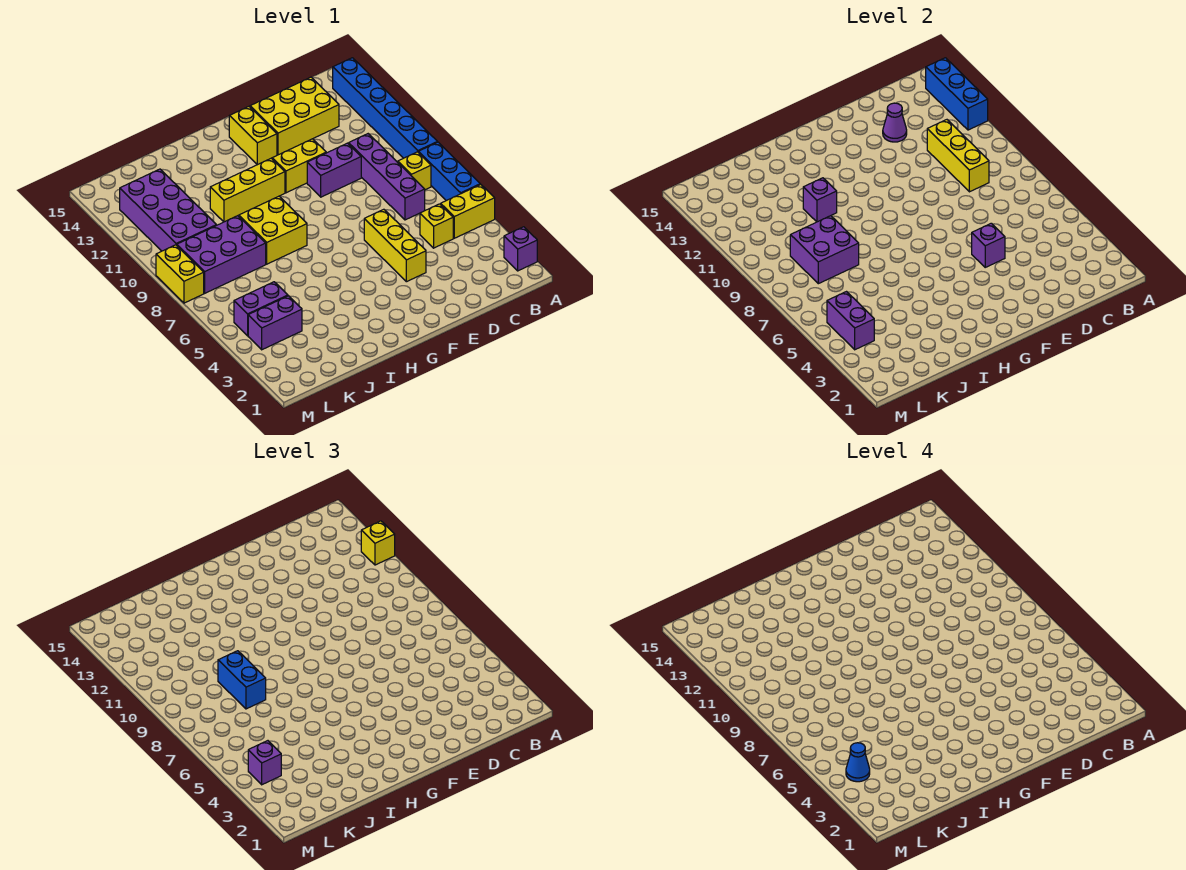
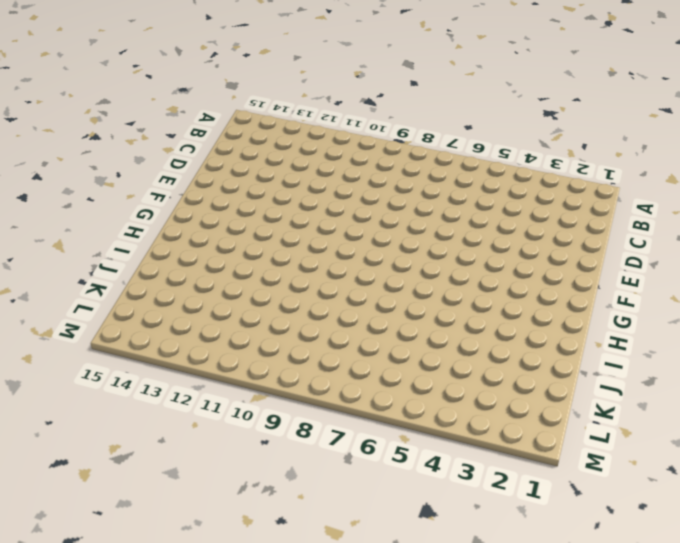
none -> purple 1x1 brick [504,227,537,271]
none -> yellow 1x2 brick [441,184,495,238]
none -> blue 1x3 brick [418,142,480,201]
none -> blue 1x6 brick [333,58,437,158]

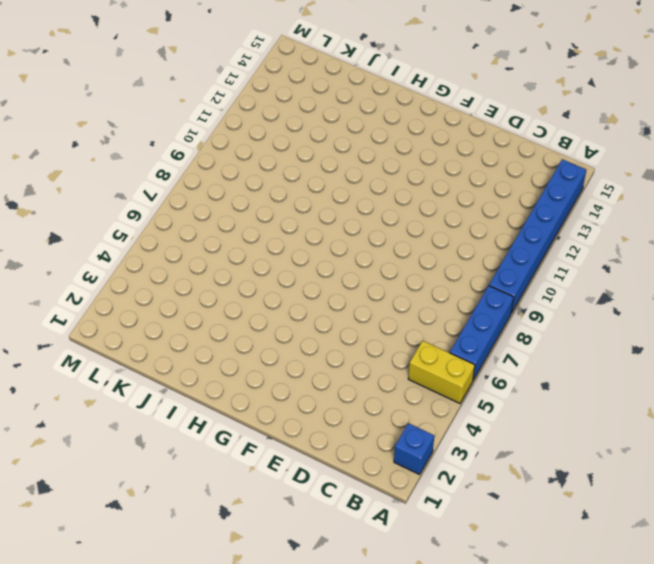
blue 1x1 brick [394,423,434,475] -> purple 1x1 brick [504,227,537,271]
none -> yellow 1x1 brick [398,152,431,190]
none -> yellow 1x1 brick [420,204,453,248]
none -> purple 1x4 brick [349,134,425,220]
none -> yellow 2x3 brick [250,77,339,155]

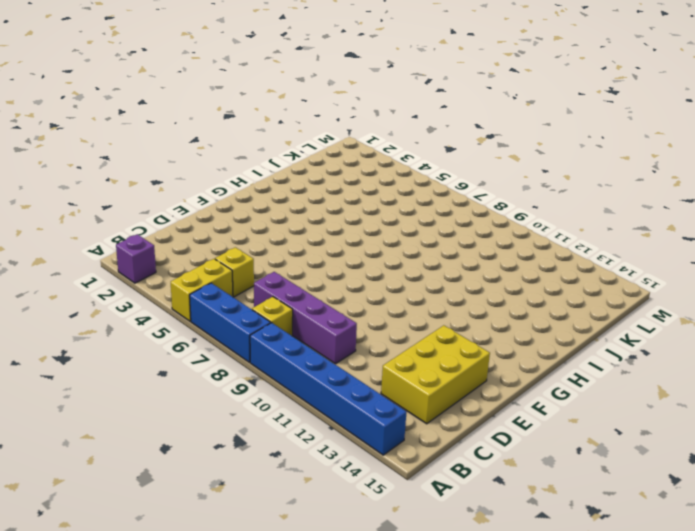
none -> purple 1x2 brick [307,143,361,197]
none -> yellow 1x3 brick [364,209,426,282]
none -> yellow 1x2 brick [272,139,326,193]
none -> yellow 1x2 brick [229,107,277,165]

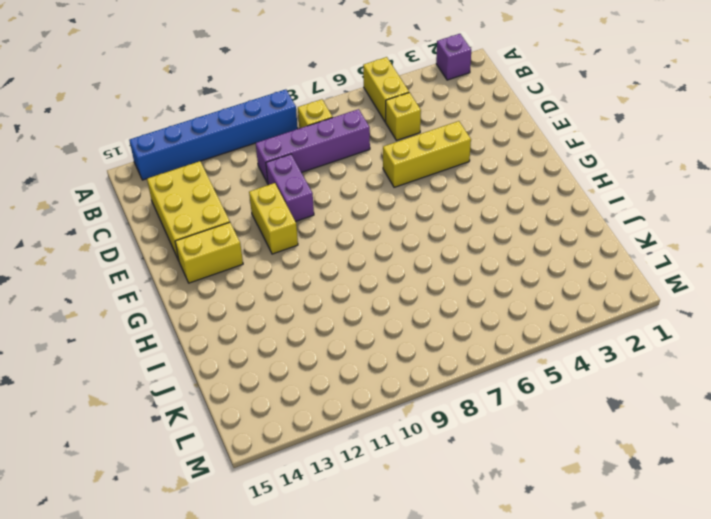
none -> blue 1x3 brick [418,142,480,201]
none -> yellow 1x3 brick [210,158,285,222]
none -> yellow 2x2 brick [239,196,307,264]
none -> purple 2x3 brick [177,216,266,293]

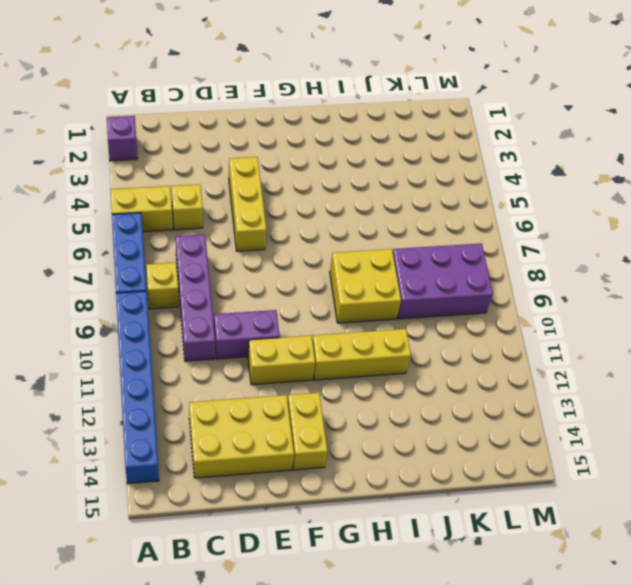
none -> purple 1x2 brick [248,296,302,350]
none -> purple 1x2 brick [234,282,288,336]
none -> purple 2x4 brick [120,169,216,251]
none -> yellow 1x2 brick [156,245,204,303]

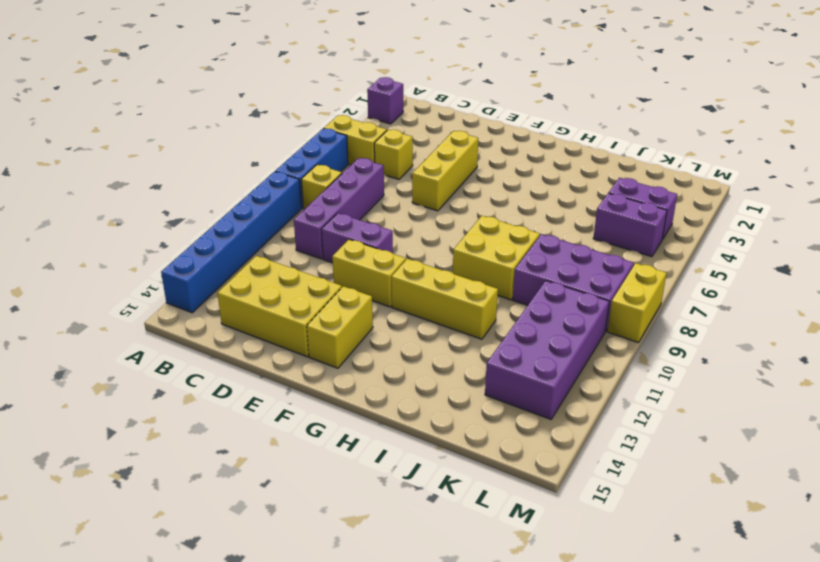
none -> blue 1x3 brick [926,58,988,130]
none -> yellow 1x3 brick [927,120,989,192]
none -> purple 1x1 cone [883,103,907,142]
none -> purple 1x1 brick [972,223,1005,267]

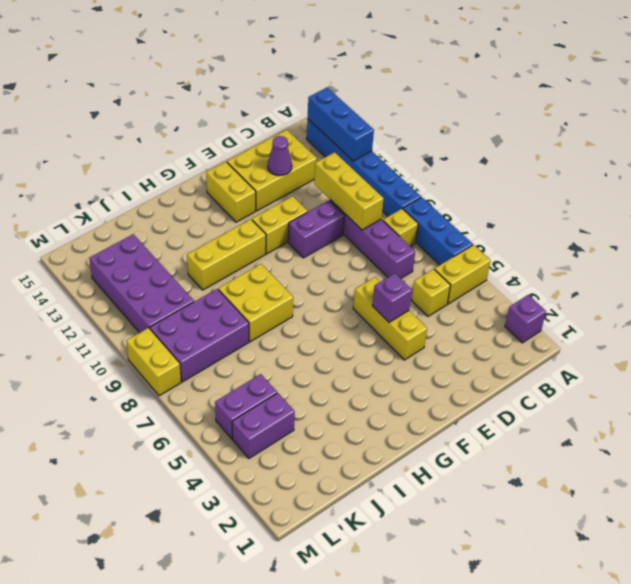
none -> purple 1x1 brick [803,178,837,222]
none -> purple 2x2 brick [790,216,859,284]
none -> purple 1x2 brick [827,292,874,350]
none -> yellow 1x1 brick [361,521,395,565]

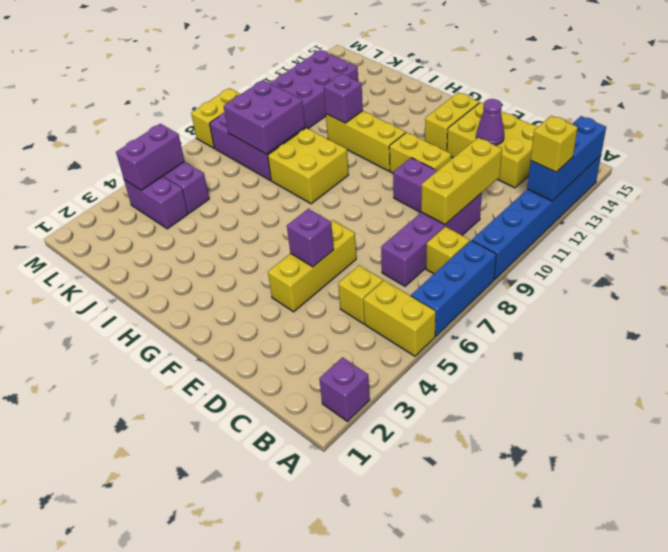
none -> blue 1x2 brick [218,651,266,709]
none -> purple 1x1 brick [248,741,281,785]
none -> blue 1x1 cone [846,743,870,782]

